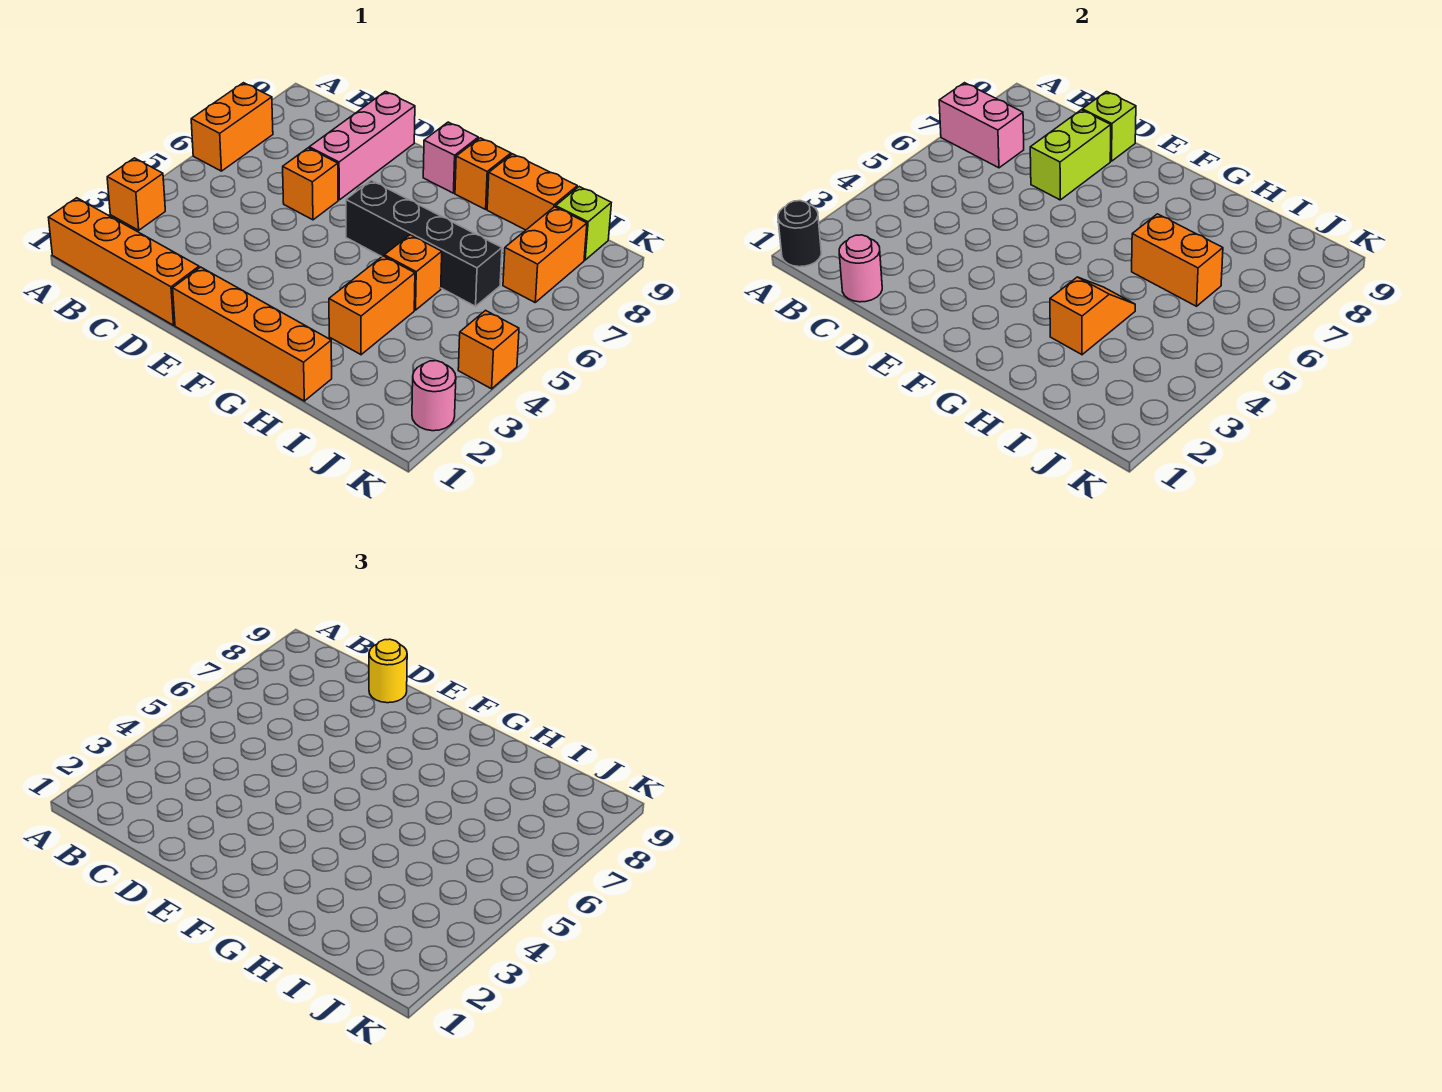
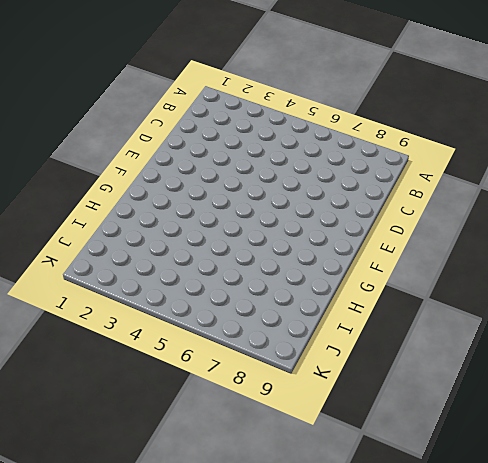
none -> orange 1x4 brick [49,198,199,325]
none -> orange 1x1 brick [107,158,165,230]
none -> orange 1x2 brick [191,83,273,171]

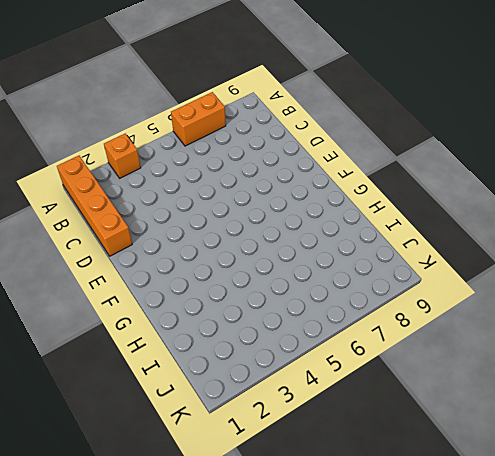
none -> orange 1x1 brick [283,148,338,220]
none -> pink 1x3 brick [309,92,415,200]
none -> orange 1x4 brick [173,267,332,401]

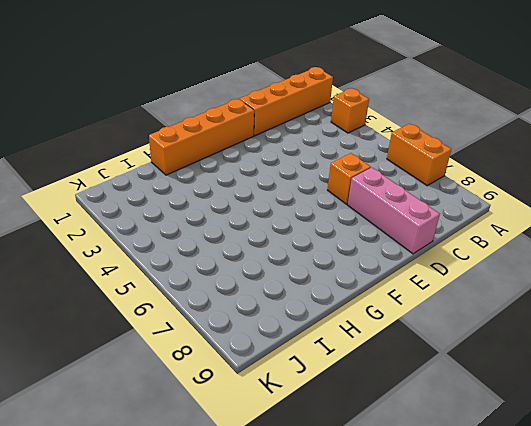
none -> black 1x4 brick [346,180,502,306]
none -> pink 1x1 brick [423,122,478,193]
none -> orange 1x1 brick [455,138,511,209]

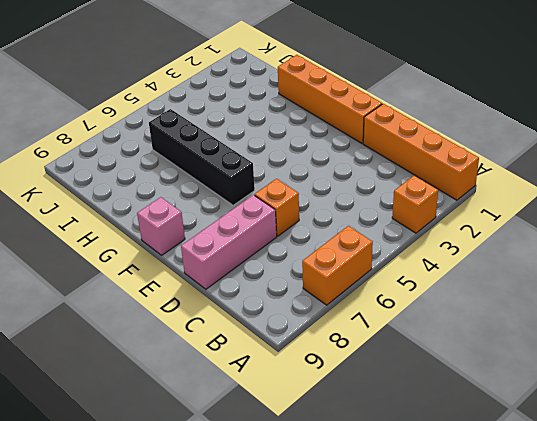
none -> orange 1x1 brick [455,138,511,209]
none -> orange 1x2 brick [329,256,415,355]
none -> orange 1x1 brick [384,235,442,310]

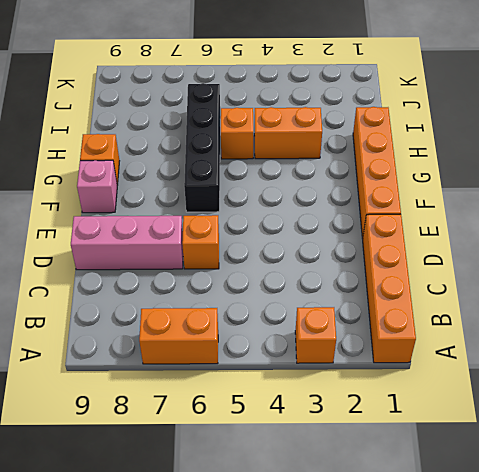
none -> orange 1x2 brick [487,154,577,230]
none -> orange 1x2 brick [503,207,587,302]
none -> lime 1x1 brick [556,187,611,260]

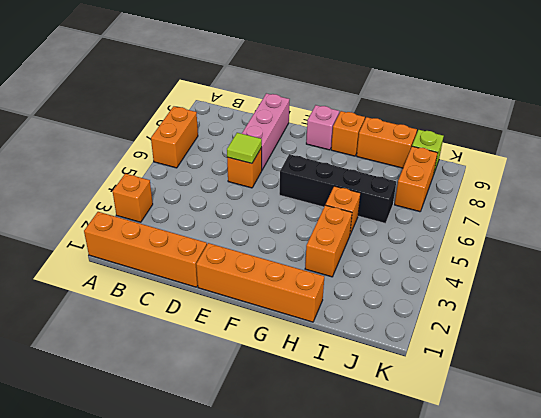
lime 1x1 tile [227,133,262,164] -> none
none -> pink 1x1 round brick [412,361,456,431]
none -> orange 1x1 brick [458,310,519,389]
none -> black 1x1 round brick [778,201,821,267]

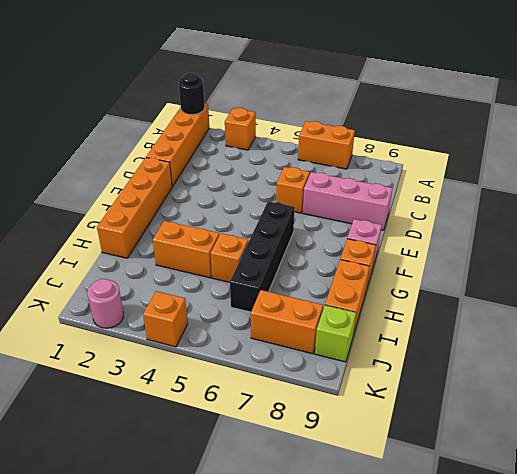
none -> pink 1x2 brick [939,83,1024,168]
none -> pink 1x1 round brick [839,235,882,302]
none -> lime 1x2 brick [1030,110,1111,200]

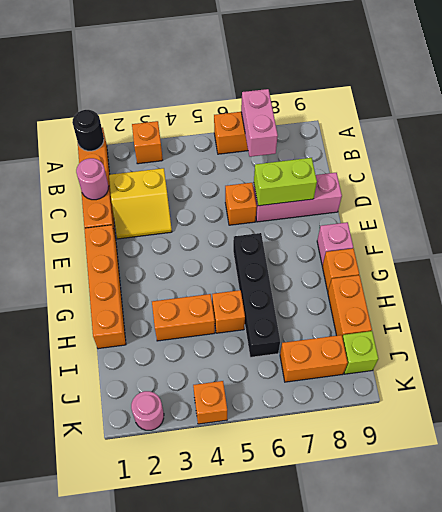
yellow 2x2 slope [109,168,172,239] -> none
none -> lime 1x1 brick [1082,92,1136,161]
none -> orange 1x2 slope [1050,277,1135,355]
none -> orange 1x2 brick [1132,214,1223,306]

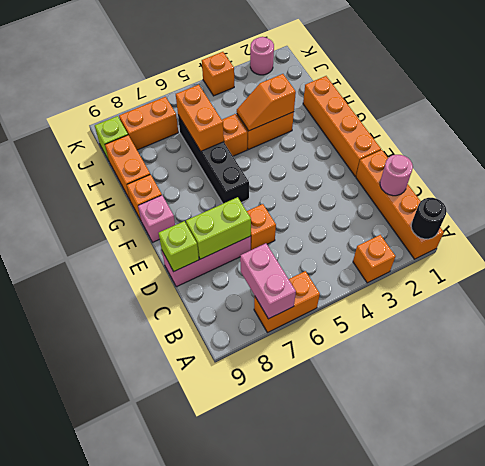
none -> yellow 1x1 round brick [369,639,407,703]

